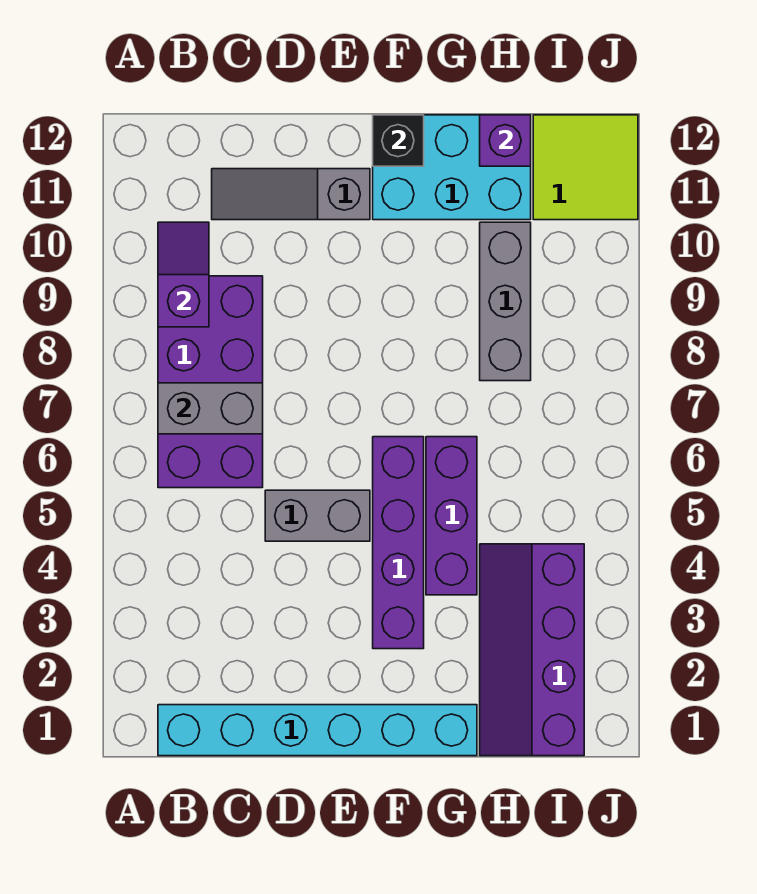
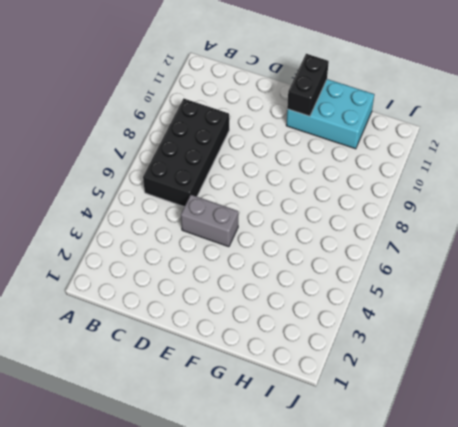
black 2x4 brick [143,99,229,207] -> purple 2x4 brick [158,276,263,488]
black 1x2 brick [287,54,329,116] -> black 1x1 brick [373,115,424,166]
none -> cyan 1x6 brick [158,705,477,756]
none -> grey 1x3 slope [212,169,370,220]
none -> purple 1x4 brick [373,437,424,649]

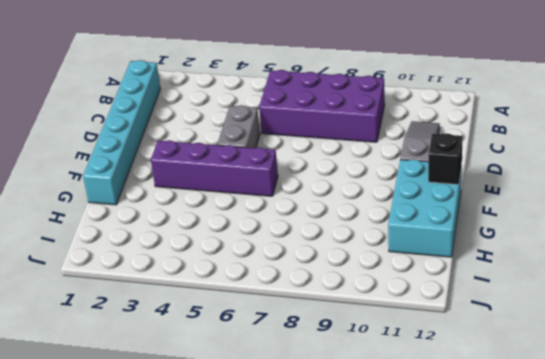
none -> purple 1x3 brick [426,437,477,595]
none -> purple 2x4 slope [480,544,584,756]
none -> grey 1x3 brick [480,222,531,381]

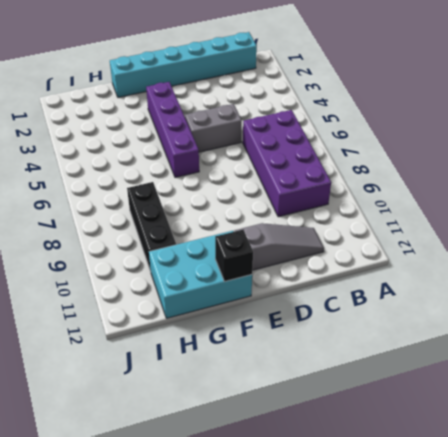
black 1x3 brick [127,182,176,270] -> grey 1x3 brick [480,222,531,381]
none -> purple 1x3 brick [426,437,477,595]
none -> purple 2x4 slope [480,544,584,756]
none -> lime 2x2 tile [533,115,638,220]

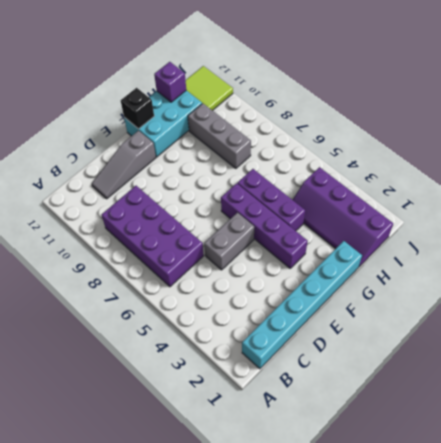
none -> grey 1x2 brick [158,383,263,434]
none -> purple 1x2 slope [158,222,209,327]

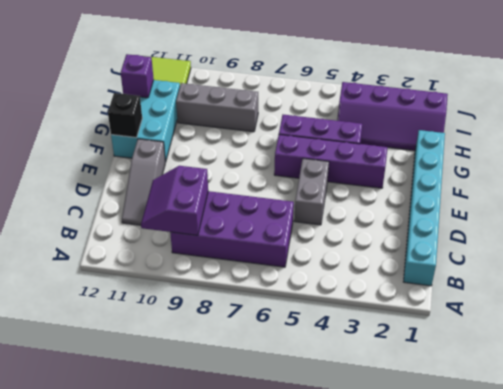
purple 2x2 slope [141,166,208,235] -> purple 1x2 slope [158,222,209,327]
none -> grey 1x2 brick [158,383,263,434]

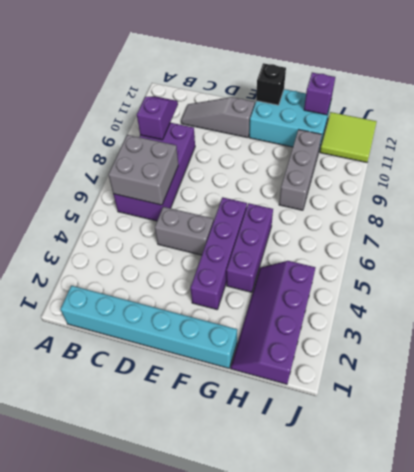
grey 2x2 brick [108,135,178,205] -> grey 1x2 brick [158,383,263,434]

